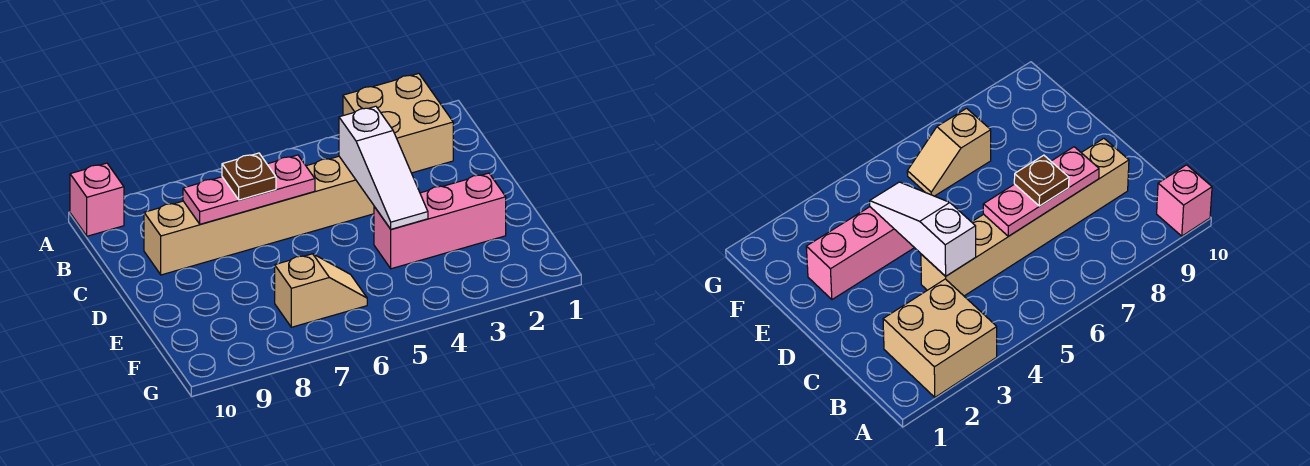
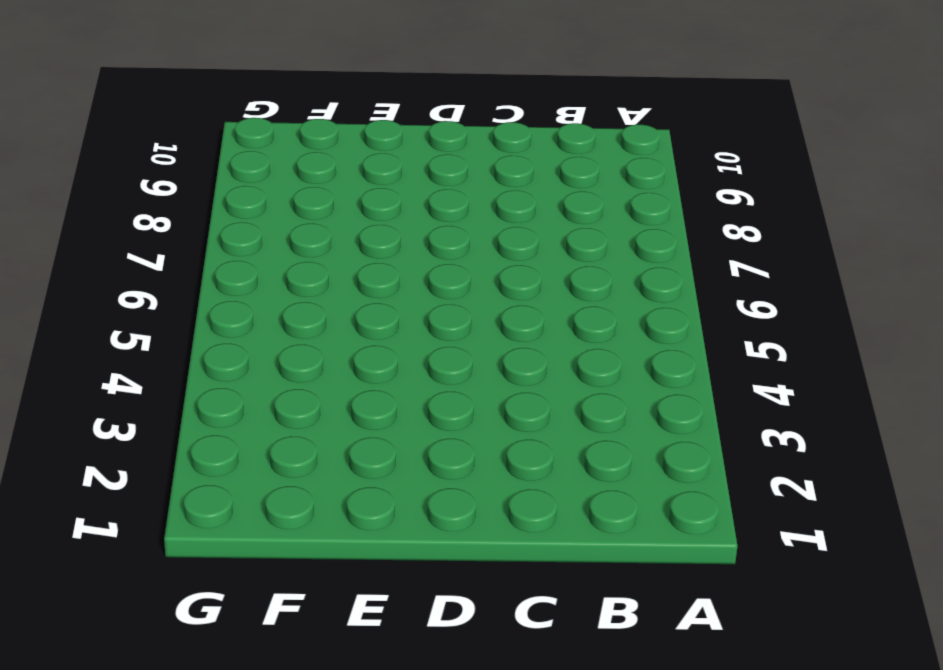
none -> tan 2x2 brick [343,73,453,173]
none -> pink 1x1 brick [70,163,124,236]

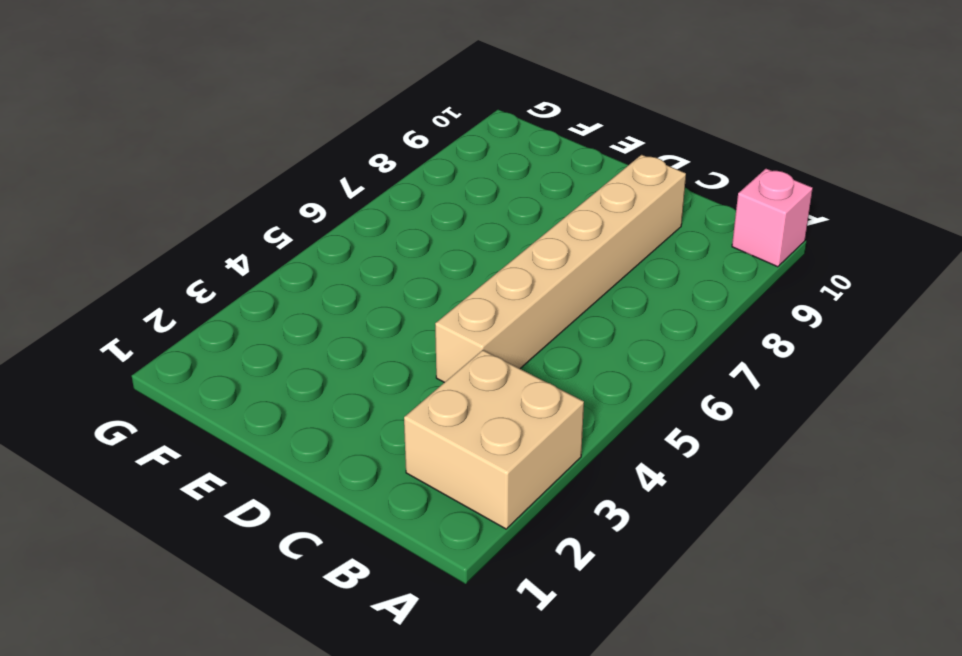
none -> pink 1x3 brick [374,173,506,269]
none -> tan 1x2 slope [275,254,367,327]

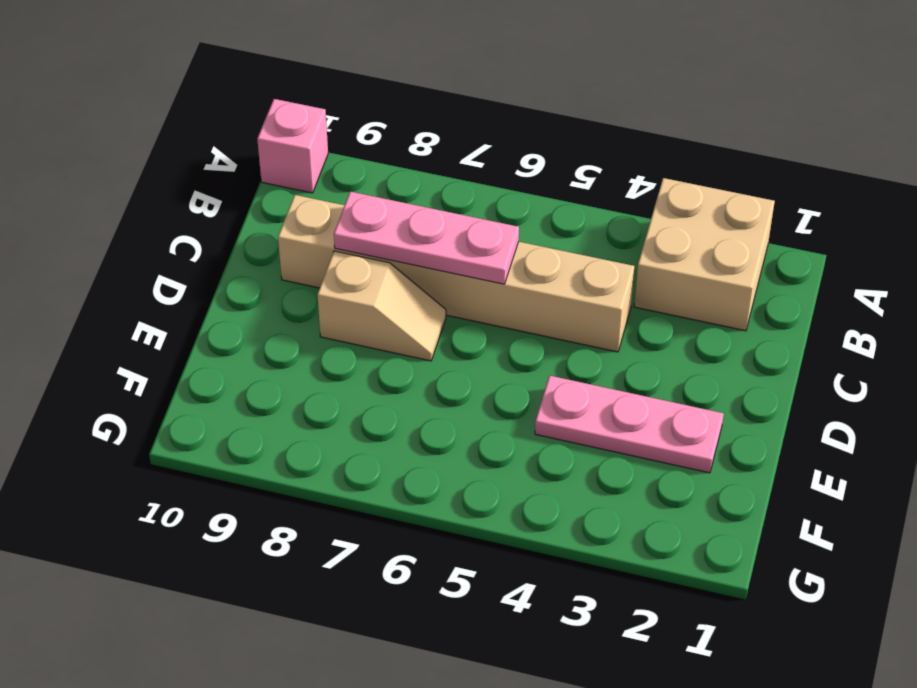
tan 1x2 slope [317,251,446,361] -> tan 1x2 slope moved to [275,254,367,327]
pink 1x3 plate [535,376,724,473] -> pink 1x3 brick [374,173,506,269]
none -> white 1x3 slope [339,106,428,229]
none -> brown 1x1 plate [222,153,276,200]

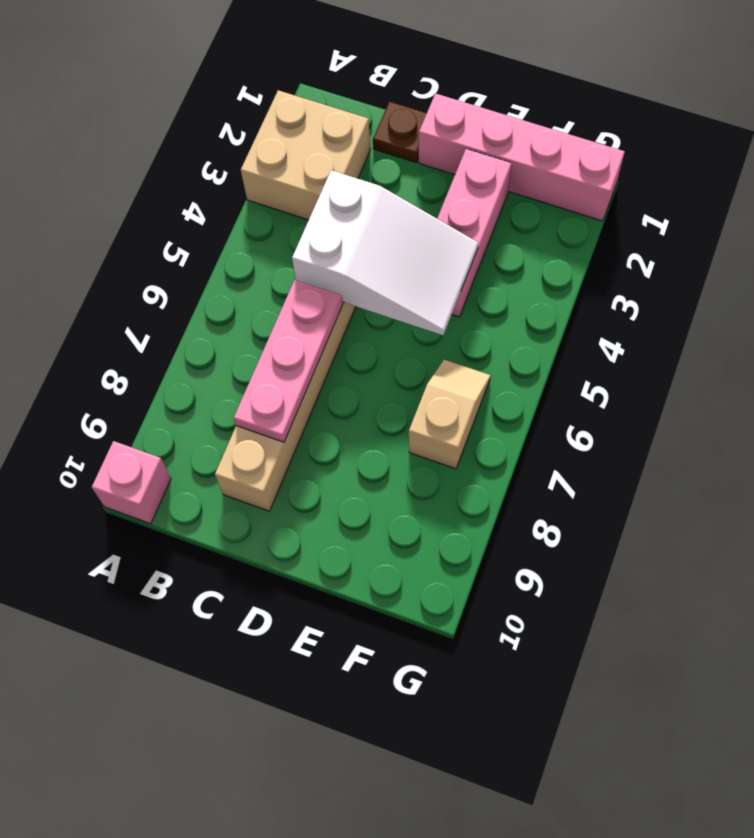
brown 1x1 plate [373,102,427,162] -> brown 1x1 plate moved to [222,153,276,200]
white 2x3 slope [292,170,478,335] -> white 1x3 slope [339,106,428,229]
pink 1x4 brick [419,93,625,221] -> none

